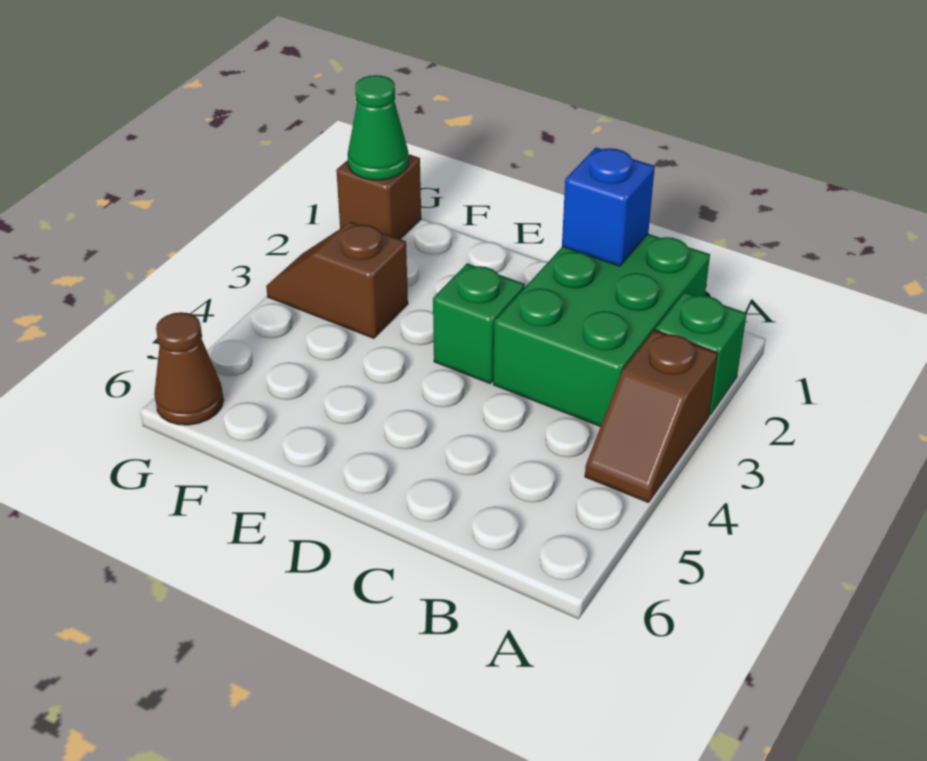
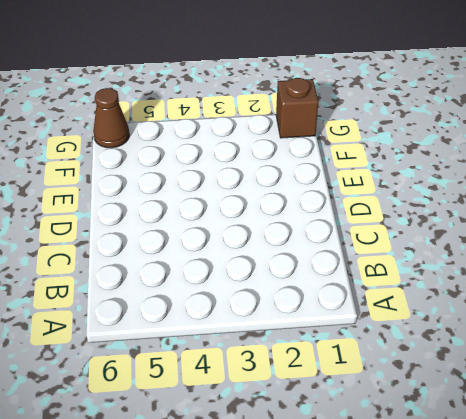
none -> green 1x1 brick [656,292,747,415]
none -> brown 1x2 slope [585,330,718,503]

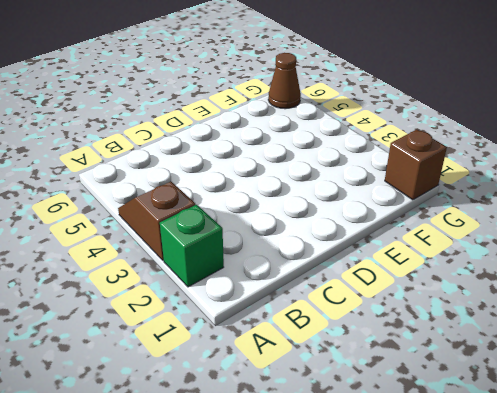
none -> green 2x3 brick [493,234,710,427]
none -> green 1x1 brick [433,263,524,383]

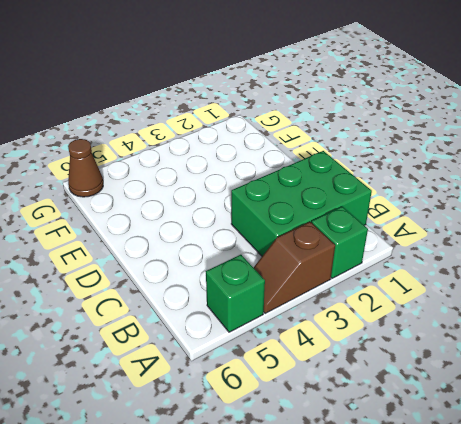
green 1x1 brick [206,255,265,332] -> green 1x1 brick moved to [433,263,524,383]
none -> brown 1x2 slope [266,222,408,338]
none -> brown 1x1 brick [336,154,421,239]

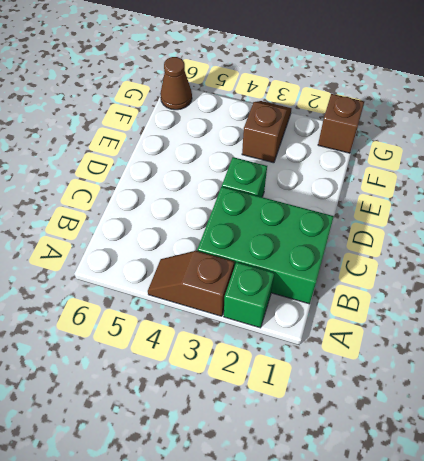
none -> blue 1x1 brick [562,148,655,266]
none -> green 1x1 cone [348,75,408,180]

